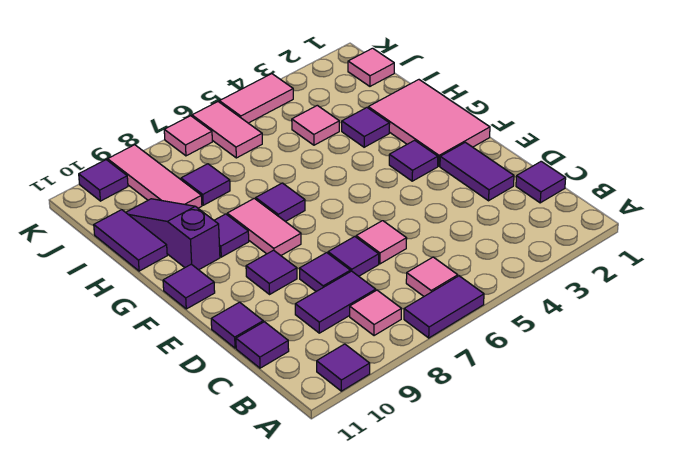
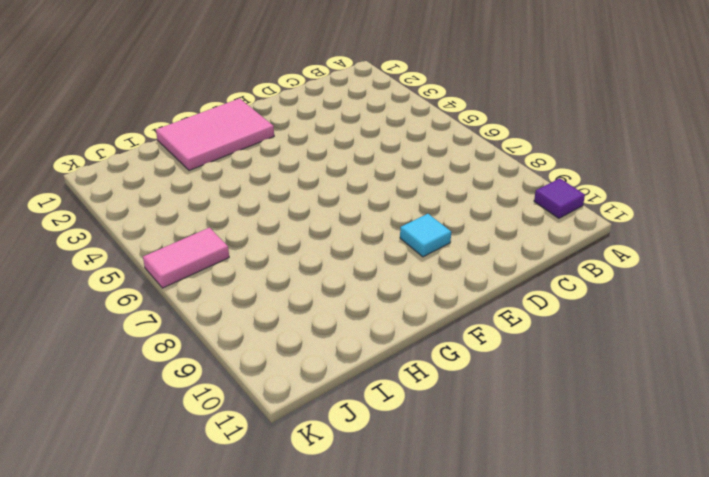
cyan 1x1 tile [400,214,451,257] -> purple 1x1 tile [246,250,297,294]
none -> purple 1x2 tile [404,276,484,338]
none -> pink 1x1 tile [406,257,458,296]
none -> pink 1x1 tile [350,290,402,336]
none -> purple 1x1 tile [516,161,566,203]

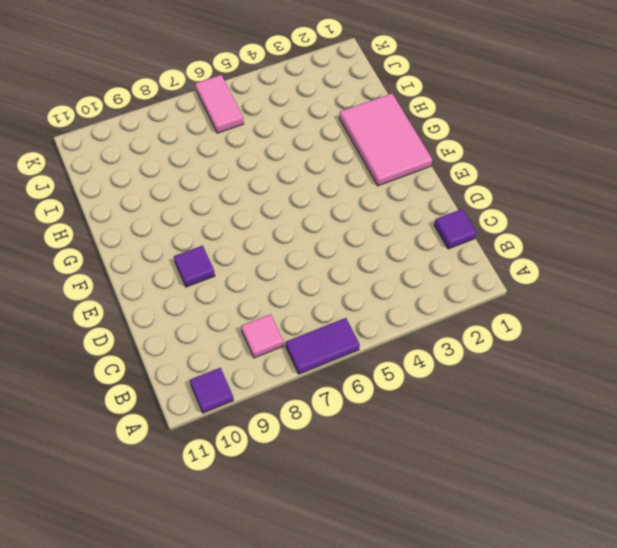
none -> pink 1x1 tile [406,257,458,296]
none -> purple 1x2 tile [295,271,376,333]
none -> purple 1x1 tile [236,322,289,368]
none -> purple 1x2 tile [440,142,514,201]

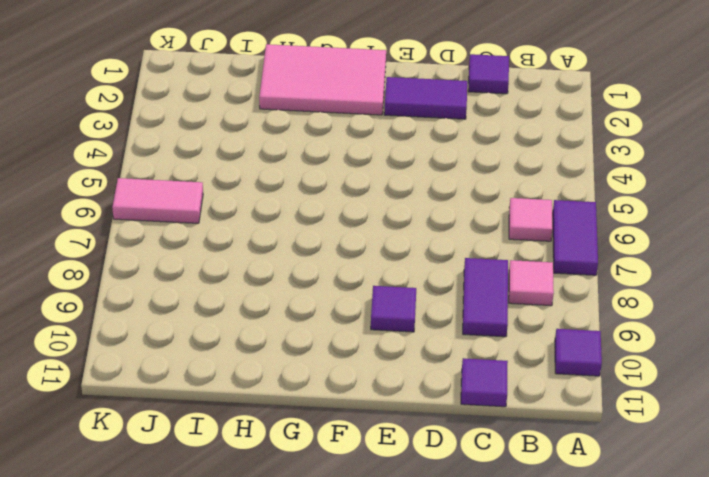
none -> pink 1x1 tile [356,221,407,264]
none -> purple 1x1 tile [328,236,379,276]
none -> purple 1x1 tile [299,253,350,291]
none -> purple 1x1 tile [211,302,263,348]

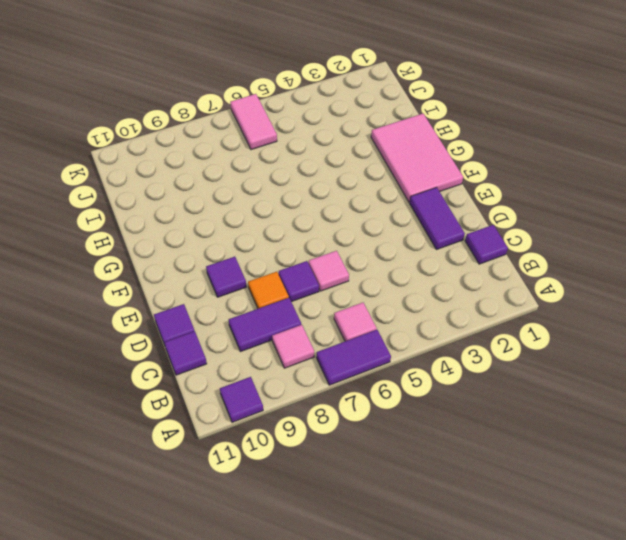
orange 1x1 tile [248,272,289,309] -> purple 1x1 tile [299,253,350,291]
none -> purple 1x1 tile [389,140,438,181]
none -> pink 1x2 tile [227,198,301,255]
none -> purple 1x1 tile [163,264,215,309]
none -> purple 1x1 tile [256,183,305,222]

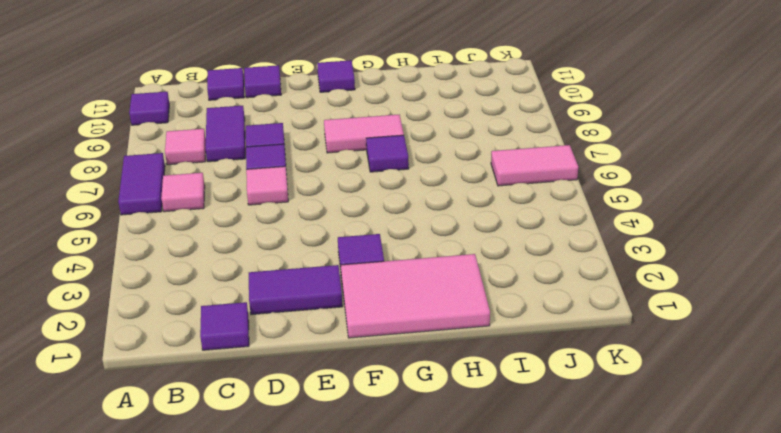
none -> purple 1x1 tile [246,250,297,294]
none -> purple 1x1 tile [214,214,249,257]
none -> purple 1x3 slope [126,199,220,270]
none -> purple 1x1 tile [342,108,390,147]

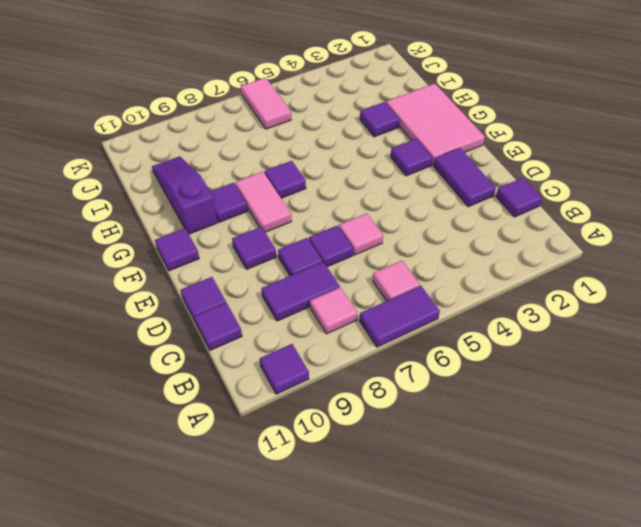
none -> purple 1x2 tile [94,210,167,271]
none -> pink 1x1 tile [292,105,339,145]
none -> purple 1x1 tile [181,164,230,205]
none -> pink 1x3 tile [108,145,202,208]

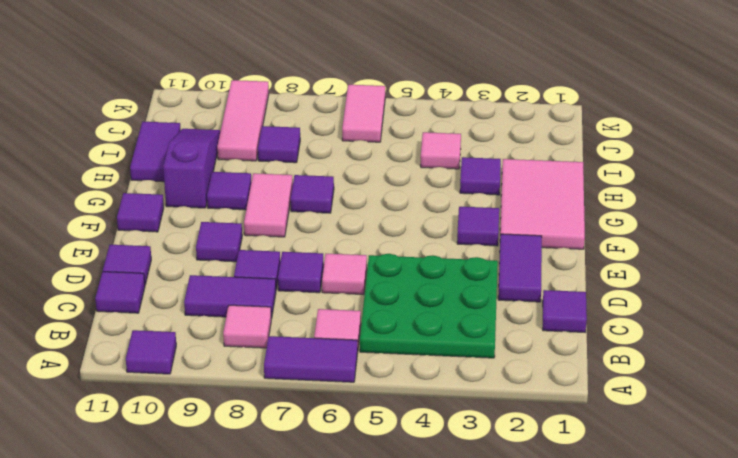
green 3x3 plate [360,254,498,358] -> none
none -> pink 1x1 tile [348,48,394,86]
none -> pink 1x2 tile [219,74,293,123]
none -> pink 1x1 tile [164,116,212,156]
none -> purple 1x1 tile [79,160,128,201]

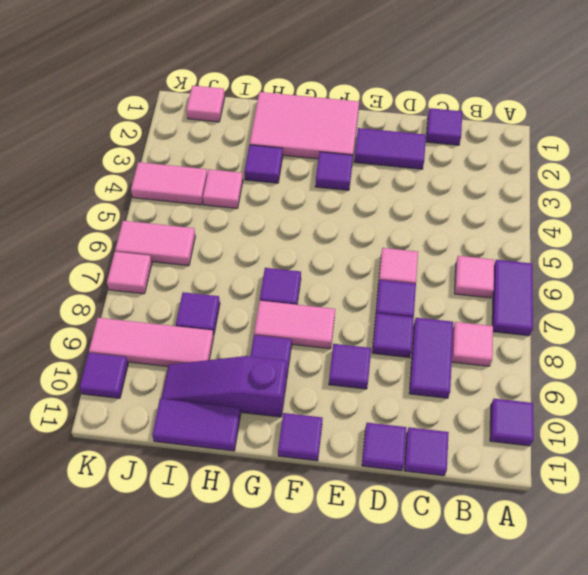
pink 1x2 tile [131,162,207,205] -> pink 1x2 tile turned to [219,74,293,123]

